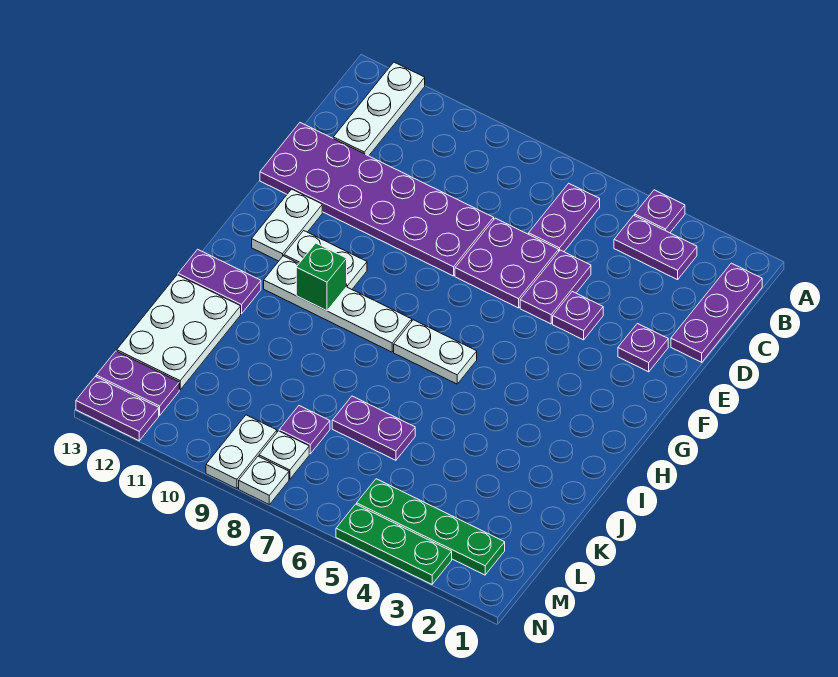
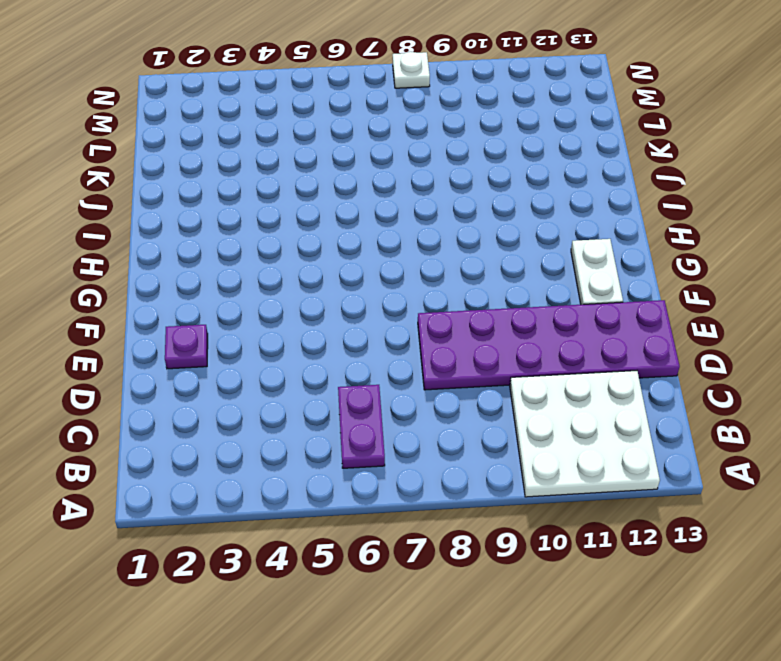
white 3x3 plate [510,371,660,497] -> white 1x3 plate [333,62,425,156]
none -> purple 1x1 plate [635,190,685,233]
none -> purple 1x3 plate [671,263,762,362]
none -> purple 1x2 plate [614,215,697,280]

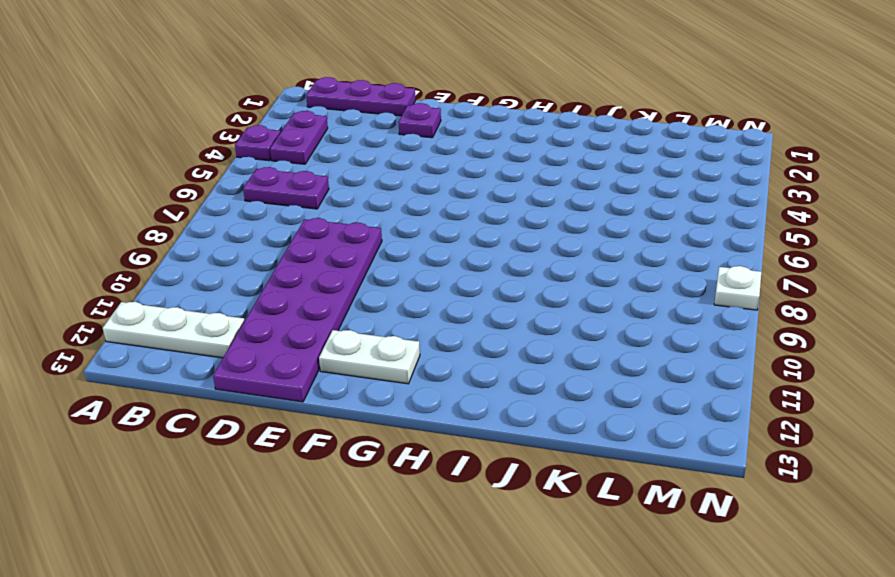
none -> purple 1x2 plate [520,250,591,324]
none -> purple 2x2 plate [455,218,559,308]
none -> purple 1x1 plate [553,292,603,340]

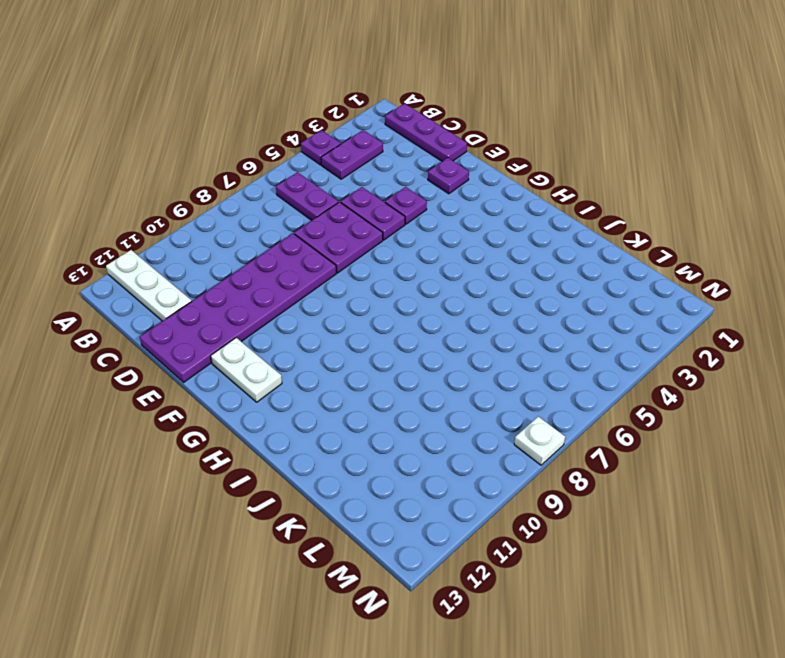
none -> white 1x2 plate [284,231,367,289]
none -> white 1x2 plate [394,320,477,384]
none -> white 1x4 plate [264,256,412,352]

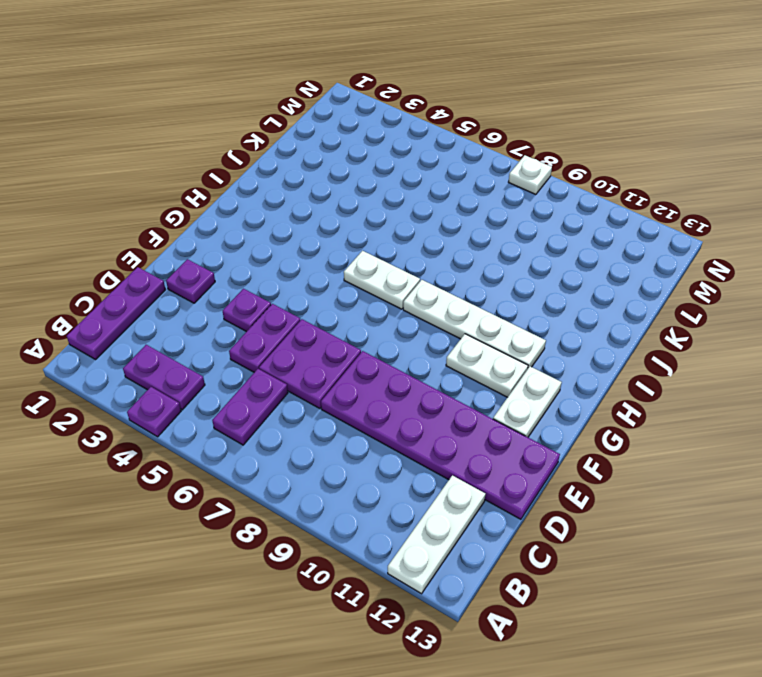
none -> purple 1x2 plate [178,249,261,314]
none -> white 2x3 plate [117,275,241,390]
none -> purple 1x2 plate [332,396,415,460]

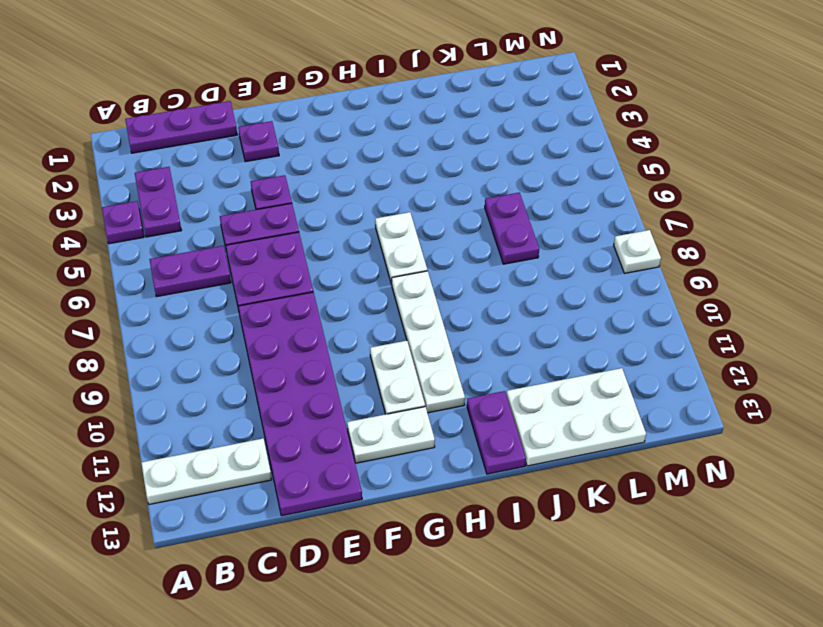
none -> purple 1x1 plate [279,406,330,454]
none -> green 1x4 plate [357,479,505,575]
none -> white 1x1 plate [259,431,309,479]

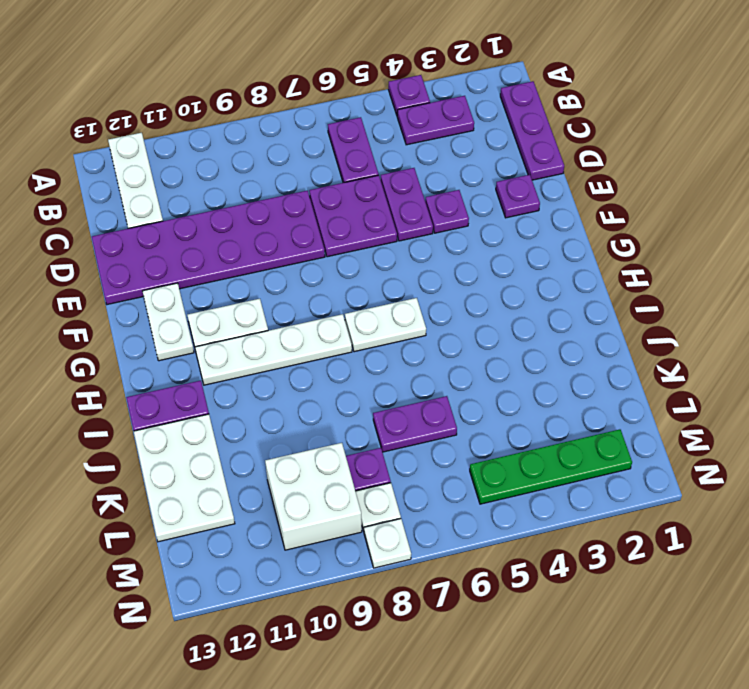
white 2x2 brick [265,443,362,550] -> white 1x2 plate [206,415,277,489]
none -> purple 1x2 plate [96,351,179,415]
none -> green 1x3 plate [336,504,452,584]
none -> purple 1x2 plate [76,376,159,441]

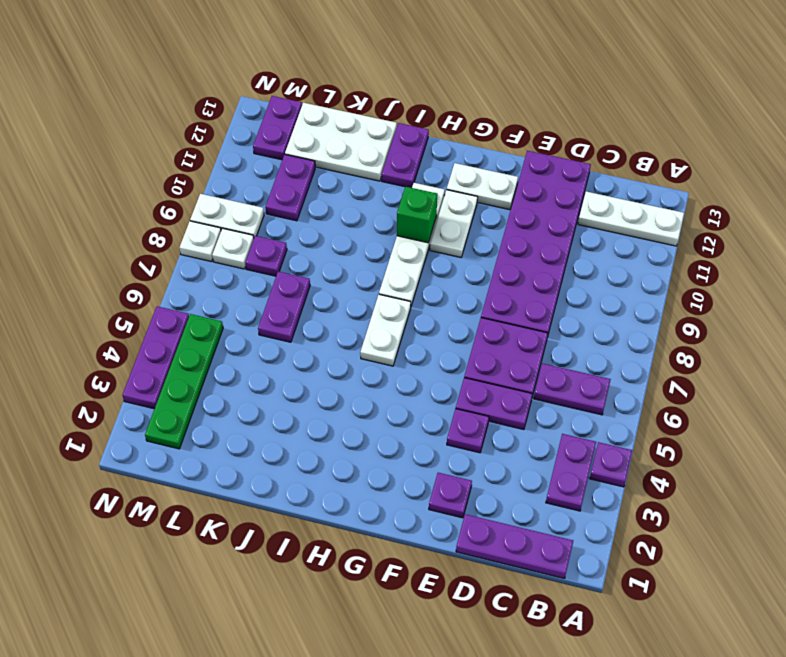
purple 1x2 plate [265,155,315,221] -> purple 1x2 plate moved to [76,376,159,441]
purple 1x3 plate [122,306,189,409] -> green 1x3 plate [336,504,452,584]

